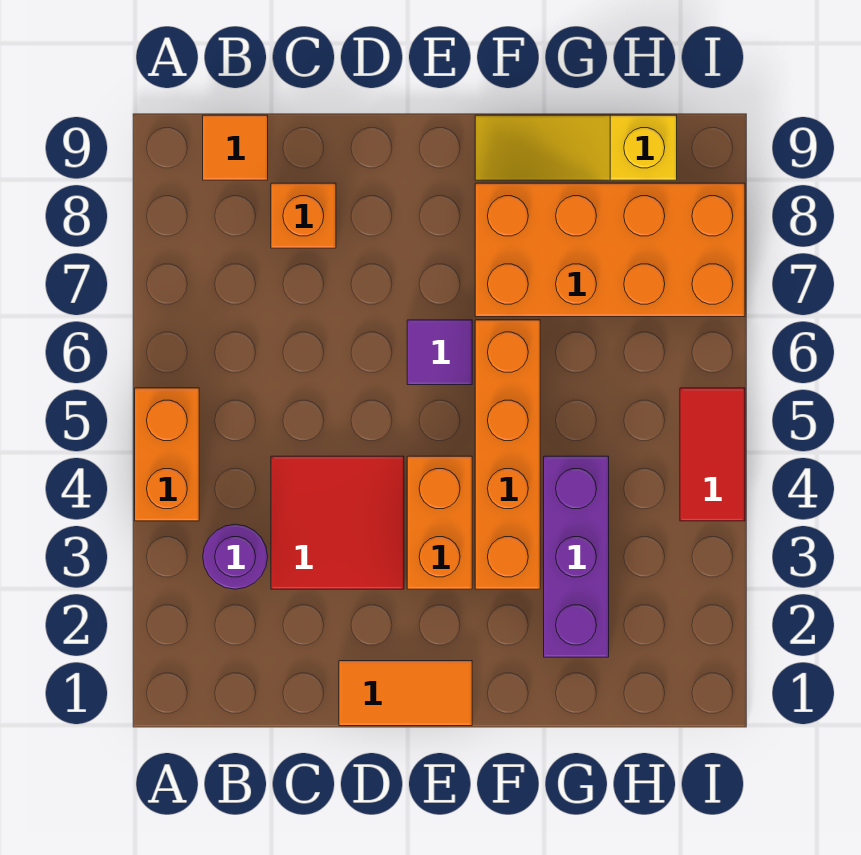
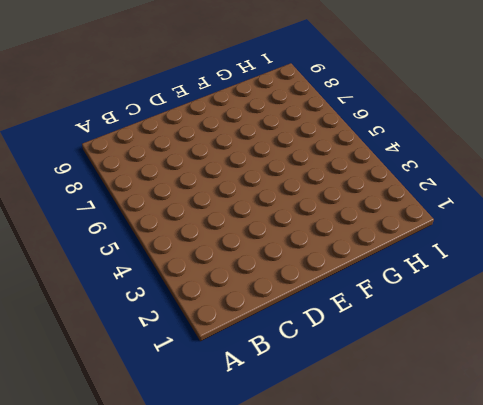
none -> orange 1x2 brick [135,388,199,521]
none -> purple 1x1 round brick [203,524,268,589]
none -> orange 1x1 tile [203,115,268,180]

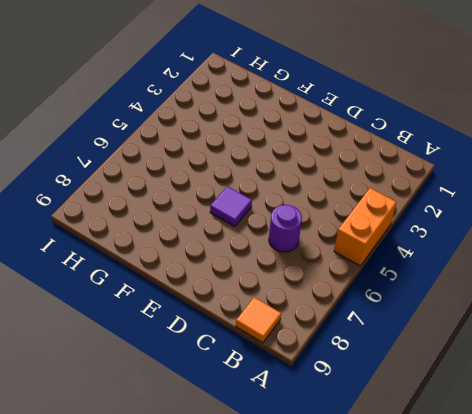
purple 1x1 round brick [269,205,302,252] -> purple 1x1 round brick moved to [203,524,268,589]
none -> red 2x2 tile [271,456,404,589]
none -> orange 1x1 brick [271,183,336,248]
none -> orange 1x2 tile [339,661,472,726]

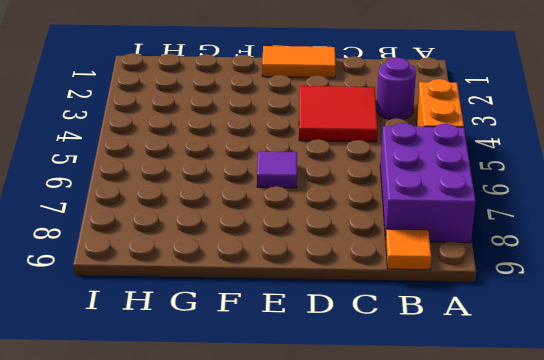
purple 2x3 brick [380,123,475,243] -> none
none -> orange 1x1 brick [271,183,336,248]
none -> orange 1x2 brick [407,456,472,589]
none -> orange 1x4 brick [475,320,540,589]

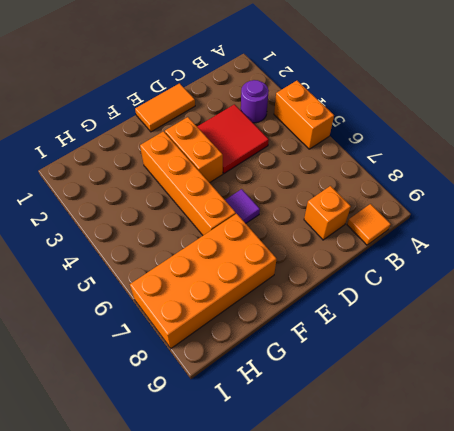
none -> yellow 1x3 slope [475,115,677,180]
none -> purple 1x3 brick [544,456,609,657]
none -> red 1x2 tile [680,388,745,521]

